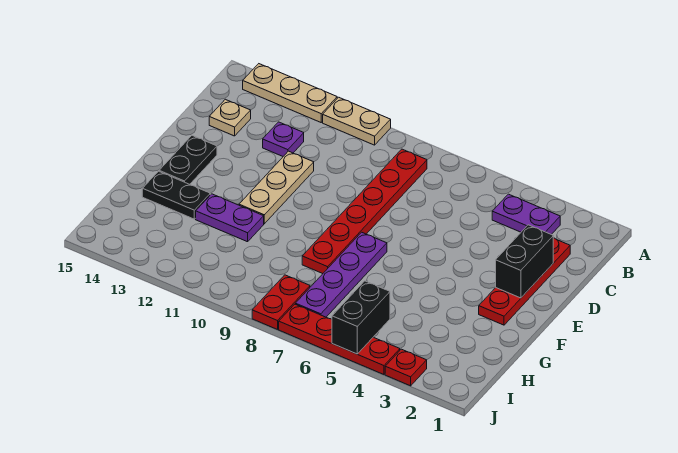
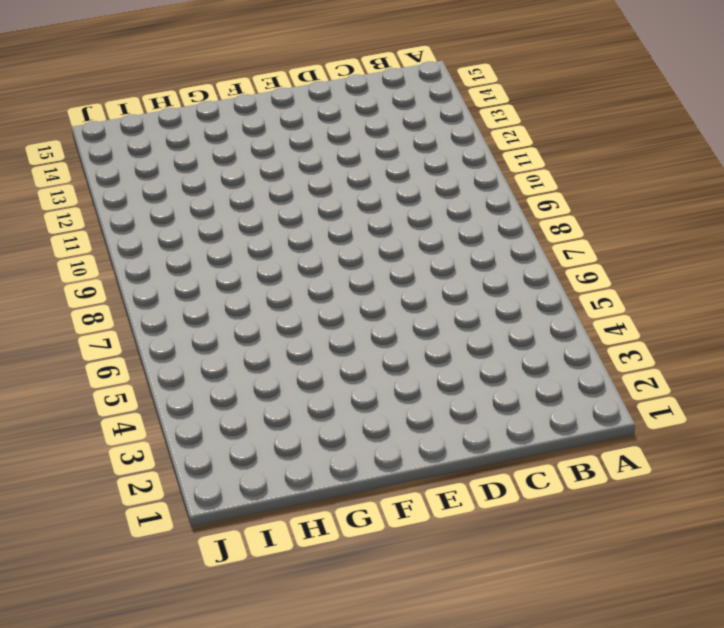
none -> tan 1x2 plate [323,97,391,145]
none -> tan 1x3 plate [243,64,337,122]
none -> purple 1x2 plate [492,194,560,234]

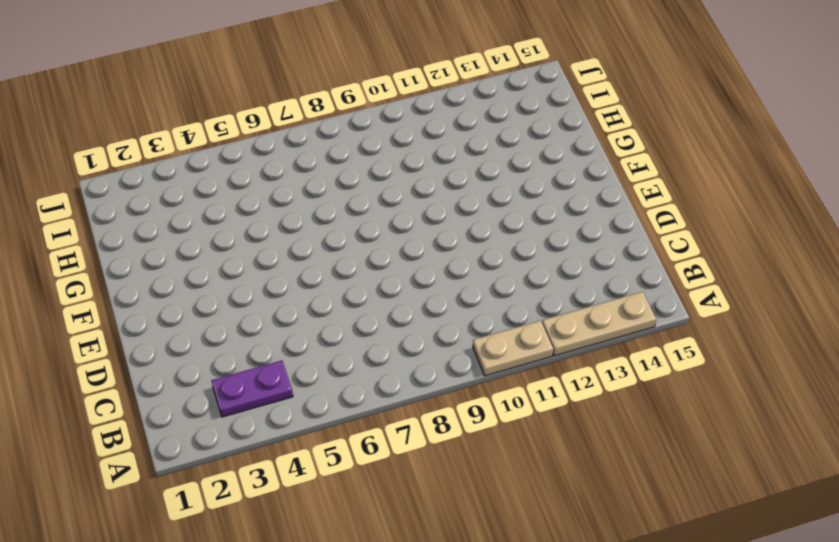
none -> red 1x6 plate [302,149,427,274]
none -> red 1x4 plate [479,238,570,325]
none -> purple 1x1 plate [263,122,304,156]

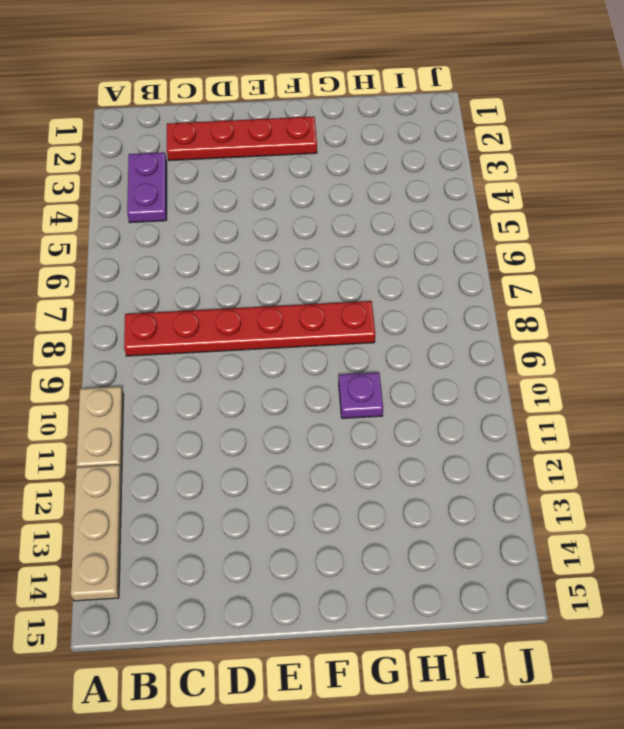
purple 1x1 plate [339,372,383,418] -> purple 1x1 plate moved to [263,122,304,156]
none -> tan 1x1 plate [209,99,251,136]
none -> tan 1x3 plate [239,151,314,224]
none -> black 1x2 plate [159,136,217,184]

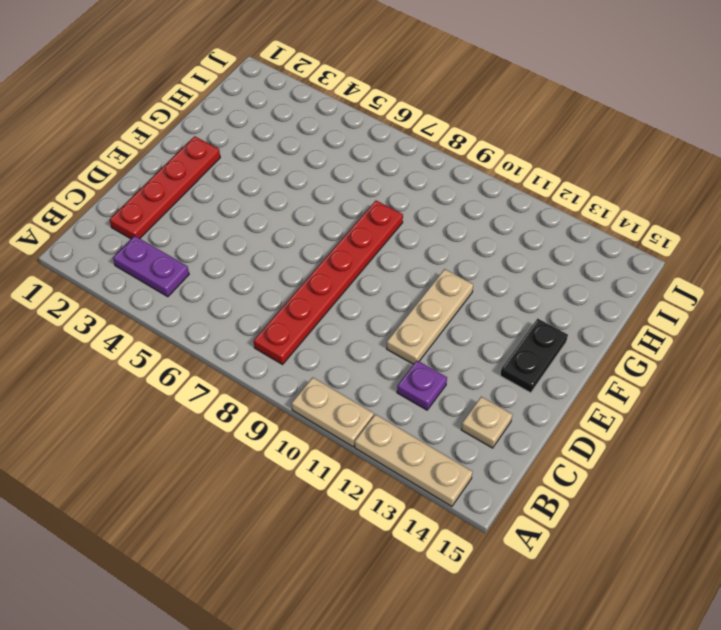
none -> purple 1x4 plate [296,232,387,317]
none -> purple 1x2 plate [196,194,264,242]
none -> black 1x2 plate [142,171,210,219]

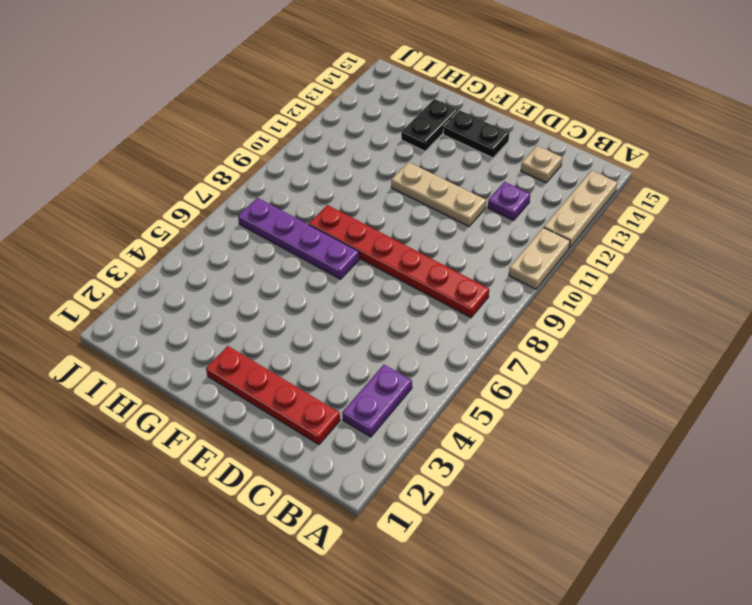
none -> purple 1x2 plate [196,194,264,242]
none -> red 1x2 plate [252,275,310,329]
none -> red 1x1 plate [385,349,427,386]

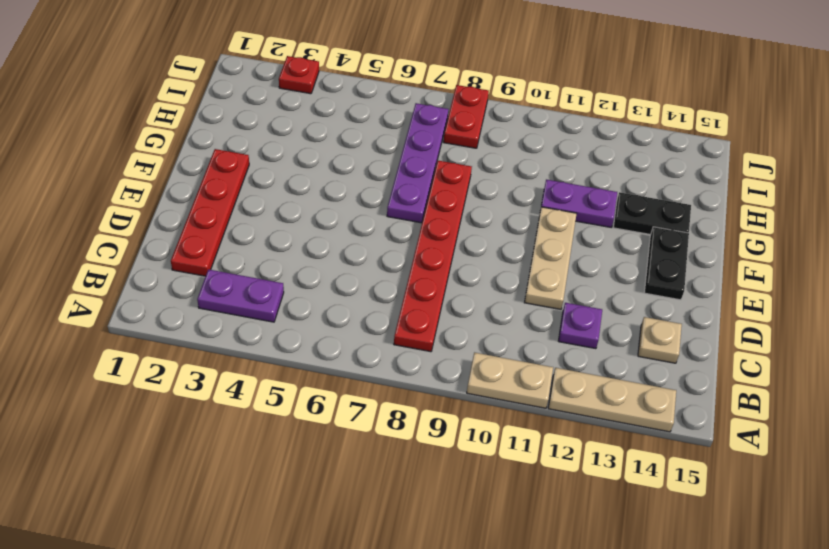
none -> red 1x4 plate [279,304,400,374]
none -> black 1x2 brick [496,225,553,298]
none -> black 1x2 brick [332,281,390,354]

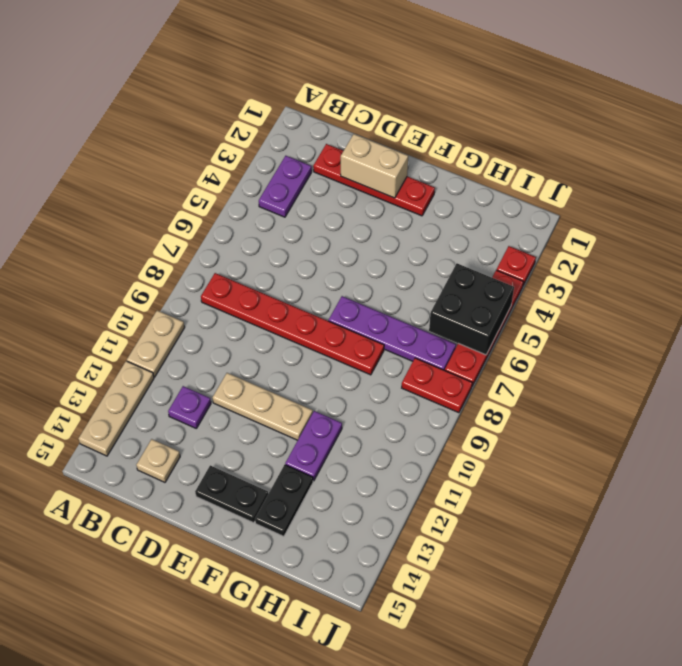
tan 1x2 brick [341,134,408,198] -> black 1x2 brick [496,225,553,298]
black 2x2 brick [429,263,514,355] -> black 1x2 brick [332,281,390,354]

